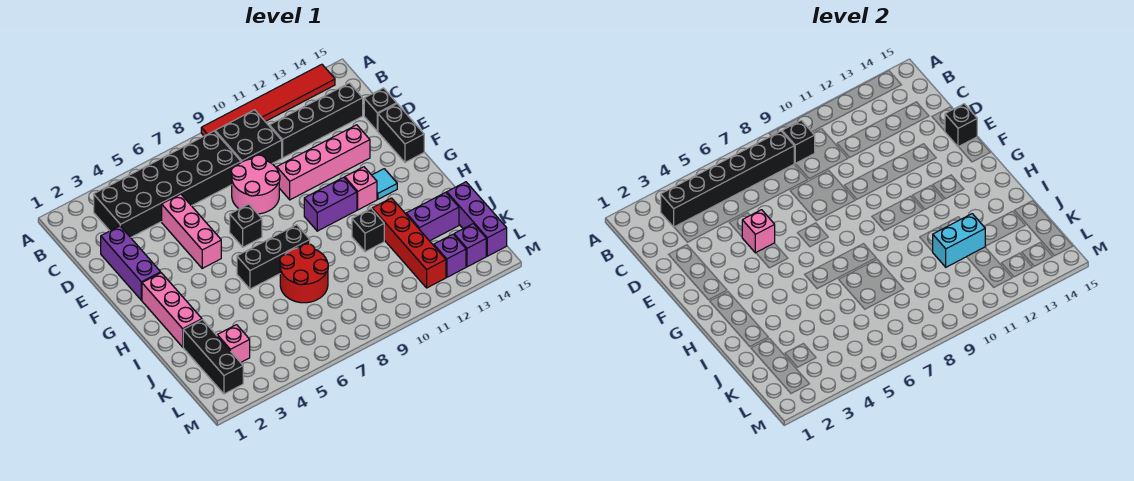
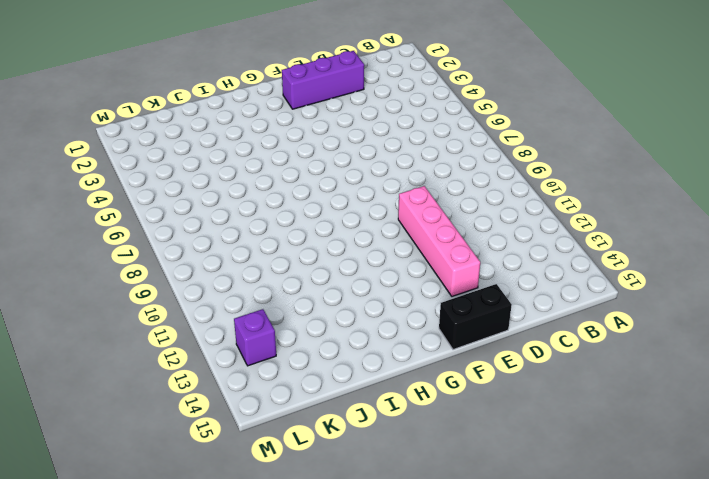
none -> red 1x6 tile [201,64,335,136]
none -> black 2x6 brick [94,131,241,238]
none -> black 2x2 brick [215,110,282,163]
none -> black 1x4 brick [269,83,363,158]

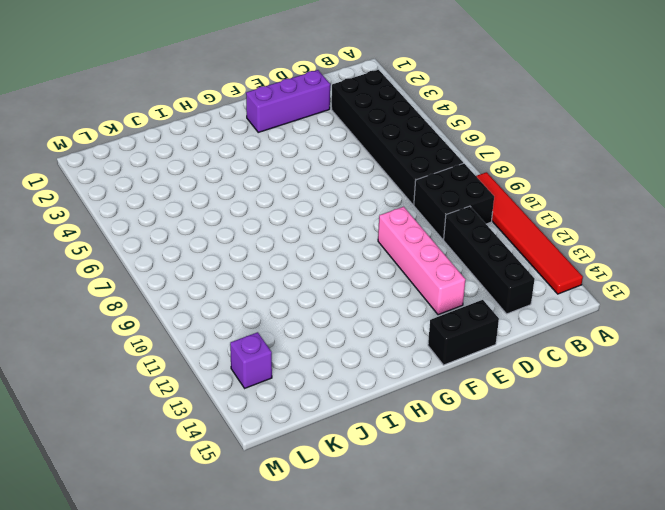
none -> pink 1x3 brick [162,194,221,268]
none -> pink 2x2 round brick [231,155,280,214]
none -> black 1x1 brick [364,88,397,131]
none -> black 1x1 brick [230,204,262,247]

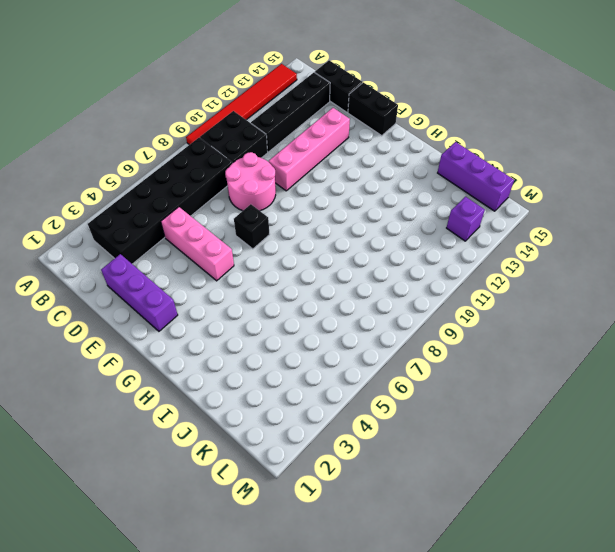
black 1x2 brick [315,60,363,112] -> black 1x1 brick [364,88,397,131]
none -> pink 1x3 brick [142,273,202,347]
none -> purple 1x2 brick [304,177,357,231]
none -> pink 1x1 brick [345,167,377,210]
none -> cyan 1x1 tile [372,169,397,199]

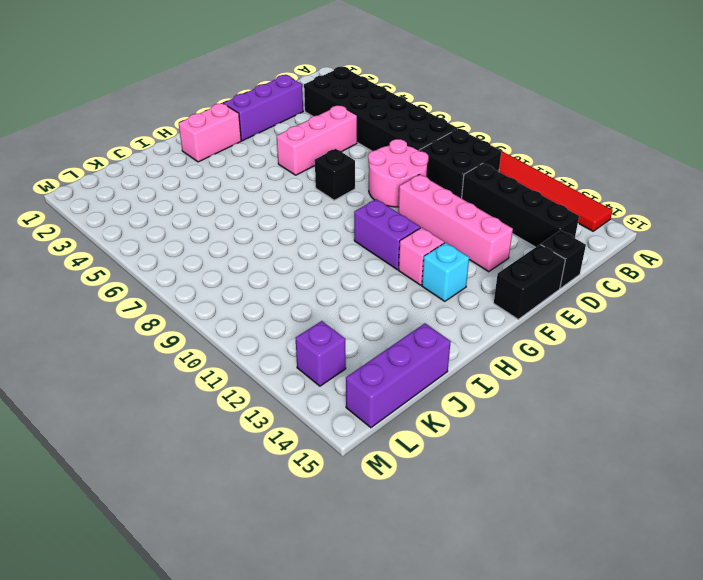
pink 1x2 brick [179,103,241,162] -> pink 1x3 brick [142,273,202,347]
cyan 1x1 brick [422,243,469,301] -> cyan 1x1 tile [372,169,397,199]
none -> black 1x3 brick [237,225,310,289]
none -> red 2x2 round brick [280,244,328,303]
none -> black 1x1 brick [352,209,384,252]
none -> red 1x4 brick [372,198,446,288]

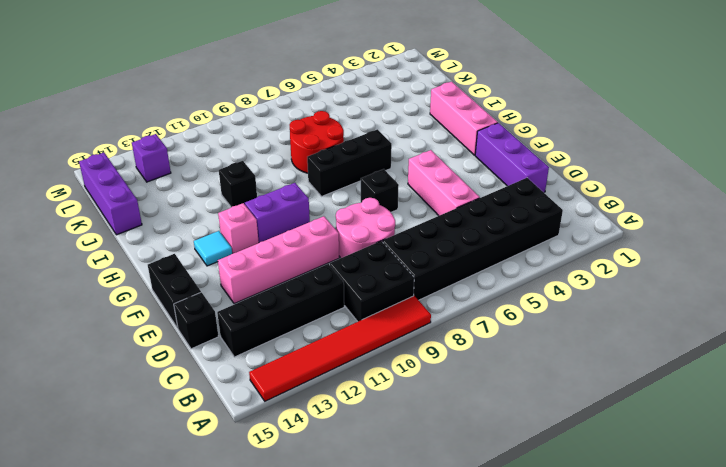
none -> red 1x4 brick [372,198,446,288]
none -> black 1x3 brick [183,320,243,394]
none -> purple 1x2 brick [406,192,459,241]
none -> pink 1x1 brick [217,325,250,363]

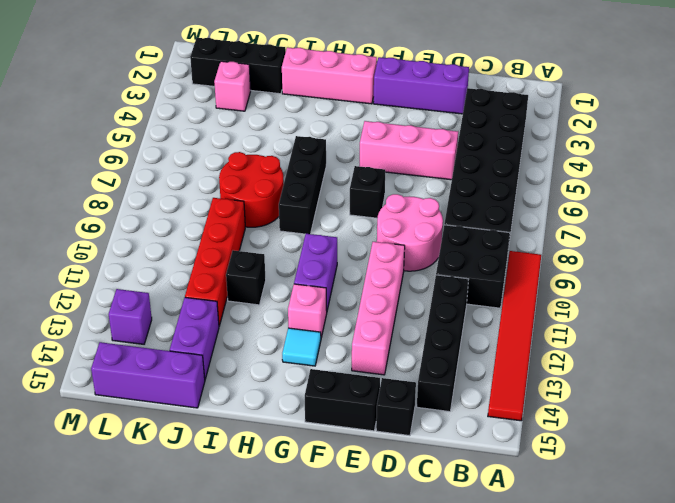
red 1x4 brick [185,198,245,326] -> red 1x4 brick turned to [372,198,446,288]
none -> purple 1x1 brick [454,224,486,267]
none -> black 1x6 brick [661,131,794,227]
none -> black 1x1 brick [782,120,815,164]
none -> pink 1x1 brick [742,210,775,253]

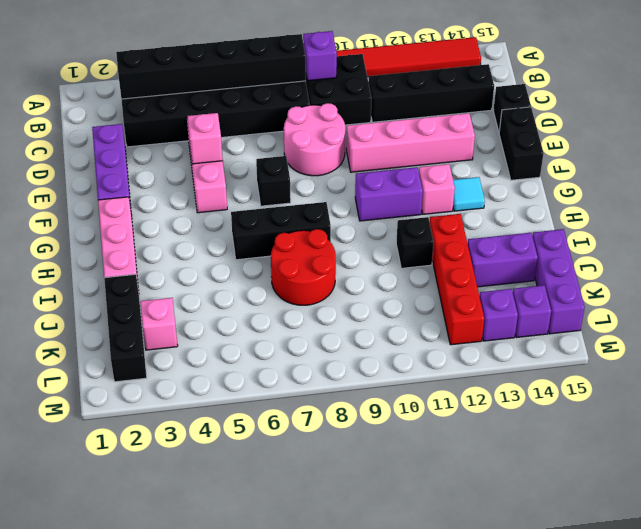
purple 1x1 brick [303,31,337,81] -> black 1x1 brick [782,120,815,164]
none -> black 1x1 brick [945,104,977,147]
none -> cyan 1x2 brick [933,214,985,267]

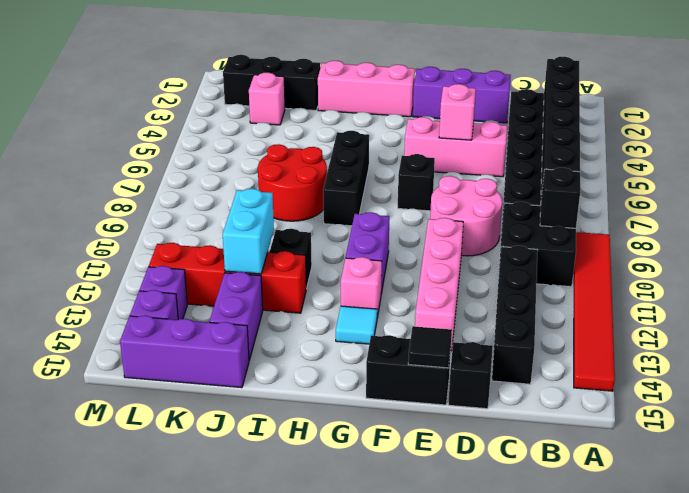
black 1x1 tile [408,326,452,368] -> black 1x1 brick [945,104,977,147]

